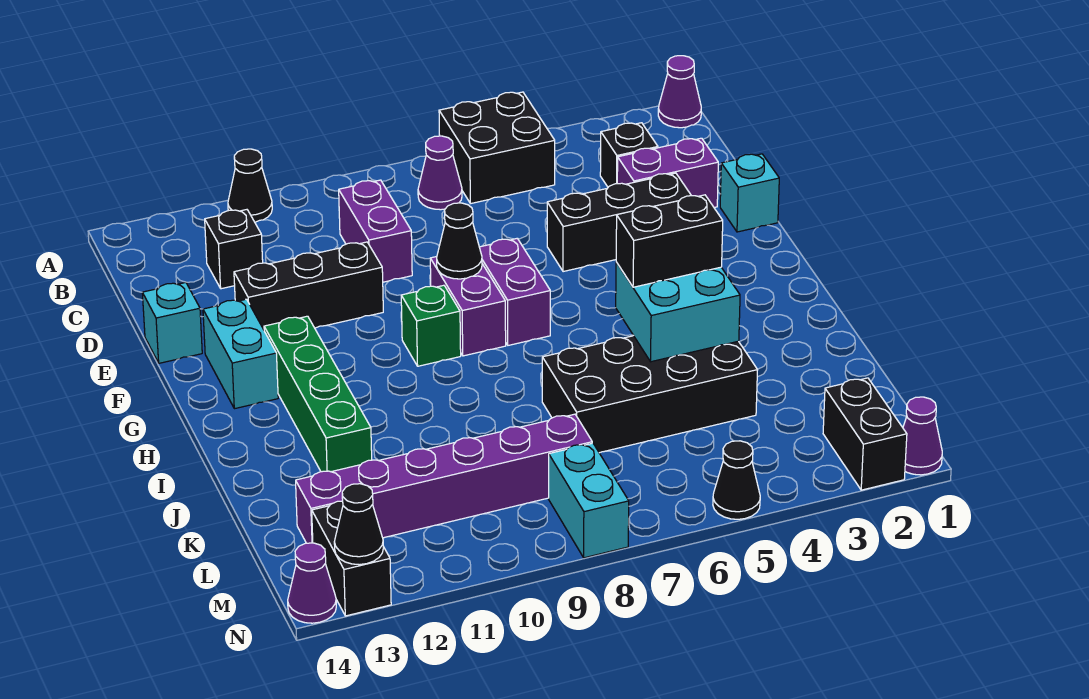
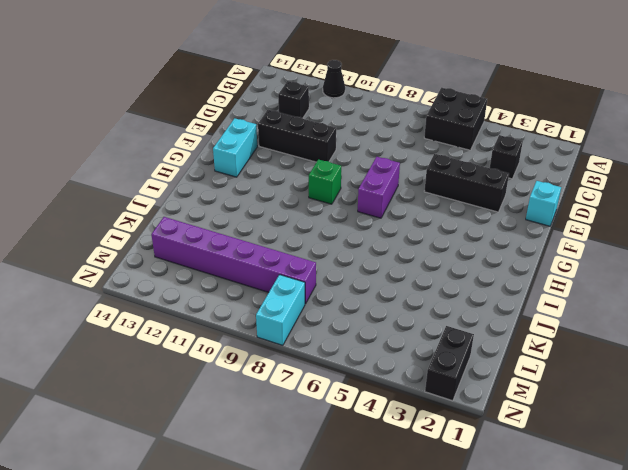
none -> purple 1x1 cone [658,56,701,128]
none -> purple 1x1 cone [418,136,462,210]
none -> purple 1x2 brick [339,180,412,282]

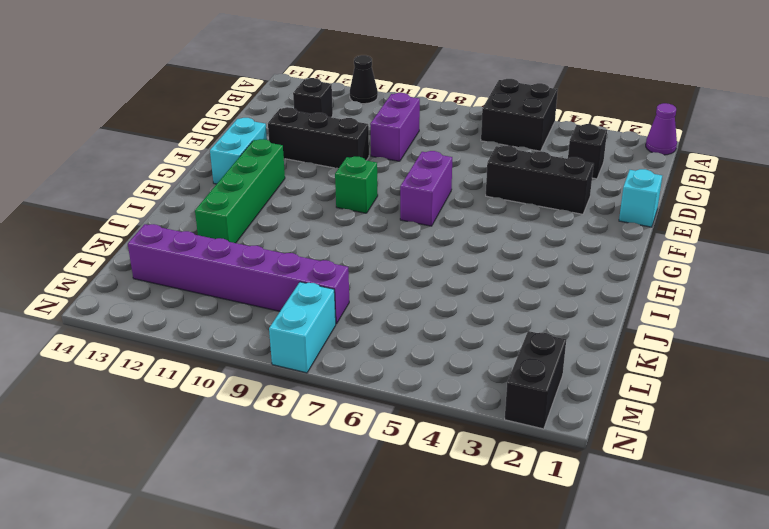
none -> purple 1x1 cone [418,136,462,210]
none -> purple 1x2 brick [617,138,718,208]
none -> cyan 1x1 brick [142,283,202,363]

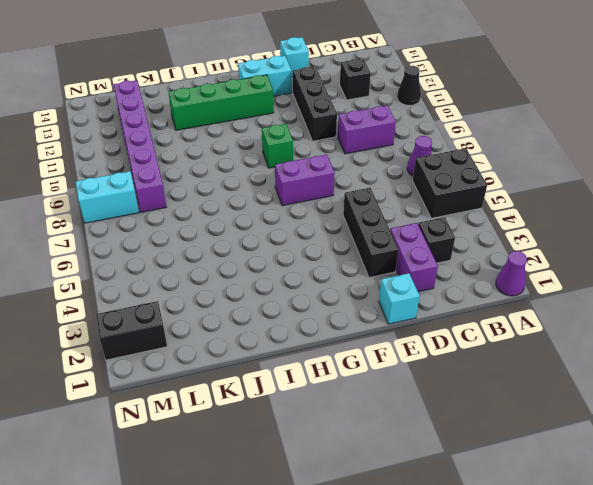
none -> purple 1x2 brick [430,257,506,356]
none -> black 2x4 brick [542,336,757,453]
none -> black 1x2 brick [312,501,391,616]

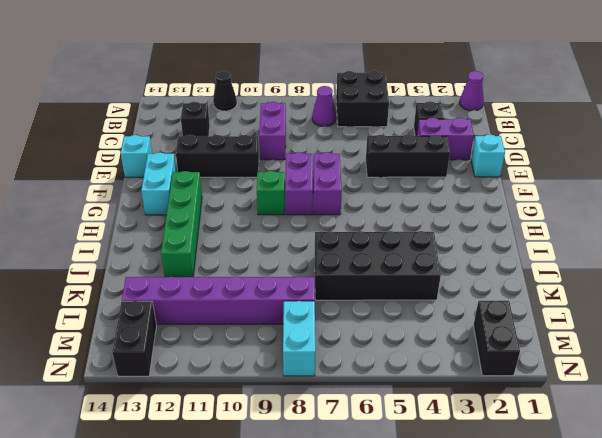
none -> purple 1x1 cone [903,397,942,475]
none -> black 1x1 cone [713,441,760,519]
none -> purple 1x1 cone [288,543,336,623]

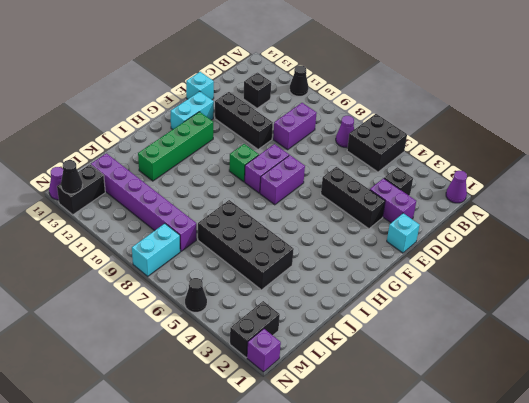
purple 1x1 brick [247,329,281,372] -> purple 1x1 cone [903,397,942,475]
none -> black 1x1 cone [437,203,482,279]
none -> cyan 2x2 brick [616,262,740,362]
none -> black 1x2 brick [616,195,723,287]

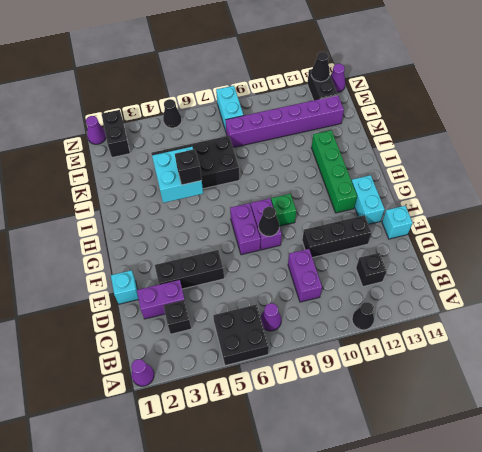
black 1x1 brick [175,149,202,185] -> black 1x2 brick [616,195,723,287]

